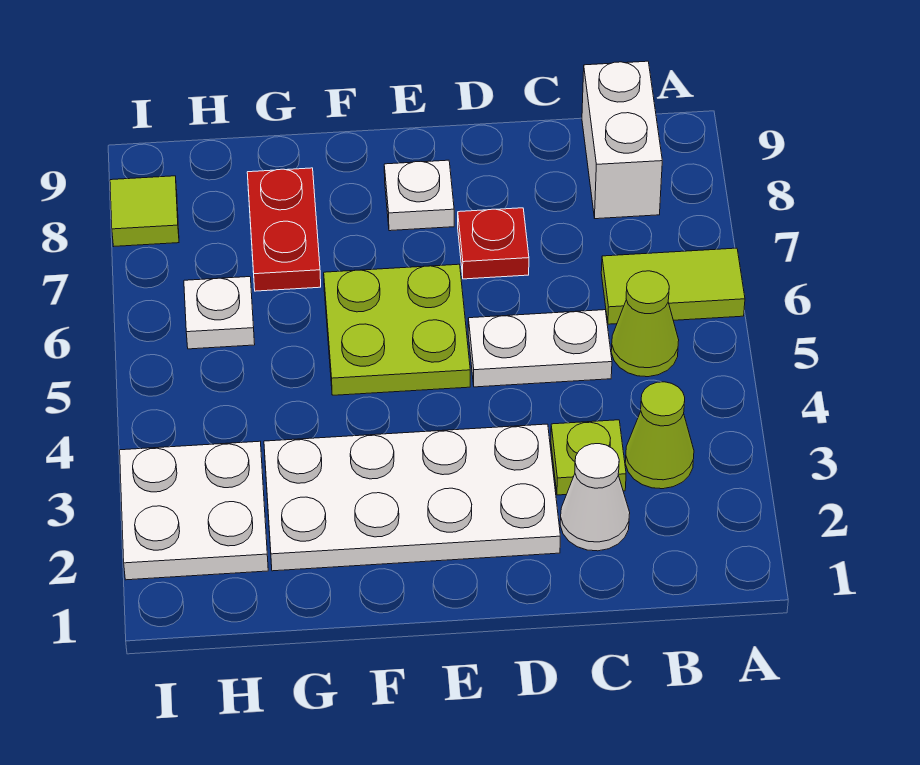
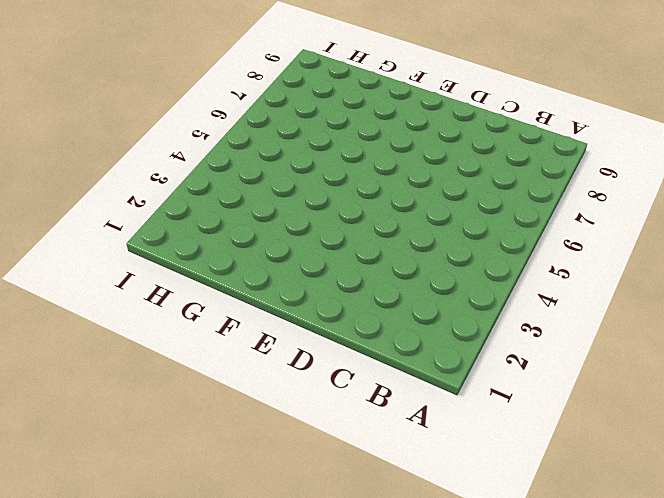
none -> lime 1x2 tile [601,248,745,324]
none -> lime 1x1 cone [625,382,694,489]
none -> lime 1x1 cone [611,271,679,377]

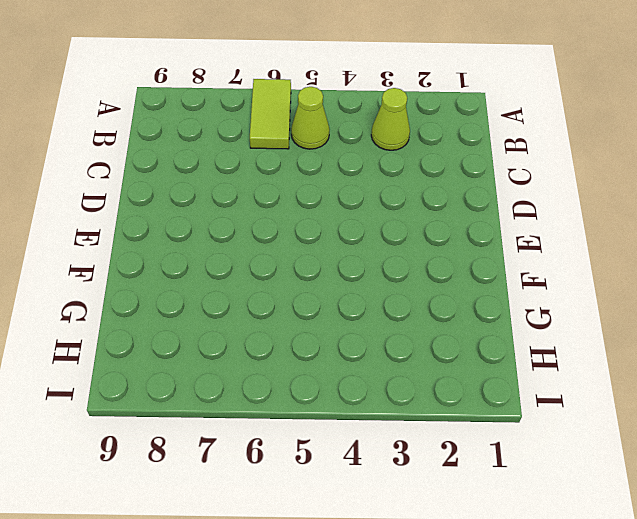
none -> white 1x2 brick [582,61,662,219]
none -> white 1x1 cone [560,444,630,551]
none -> lime 1x1 plate [551,420,626,495]

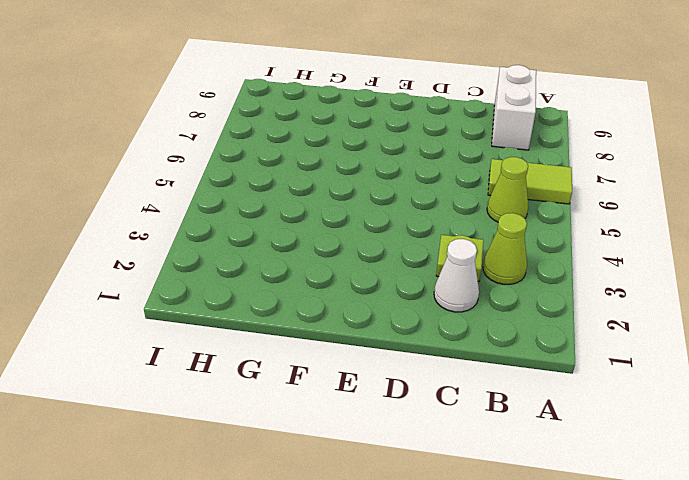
none -> white 1x2 plate [468,310,612,387]
none -> white 2x4 plate [264,424,560,571]
none -> red 1x1 plate [458,208,529,279]

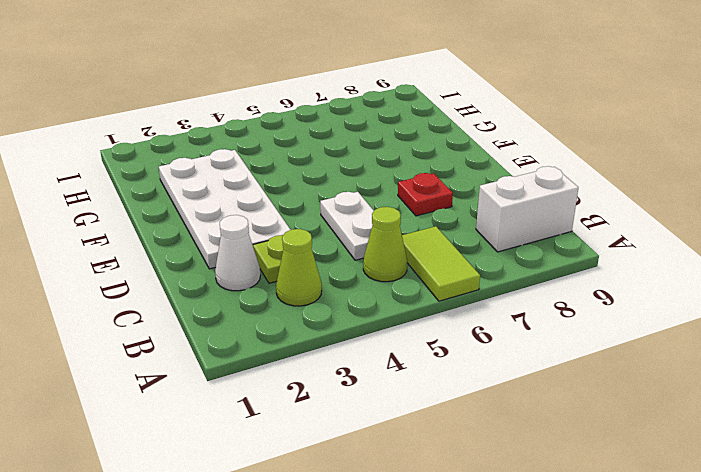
none -> lime 2x2 plate [324,264,470,395]
none -> white 1x1 plate [384,160,454,231]
none -> red 1x2 plate [247,168,321,291]

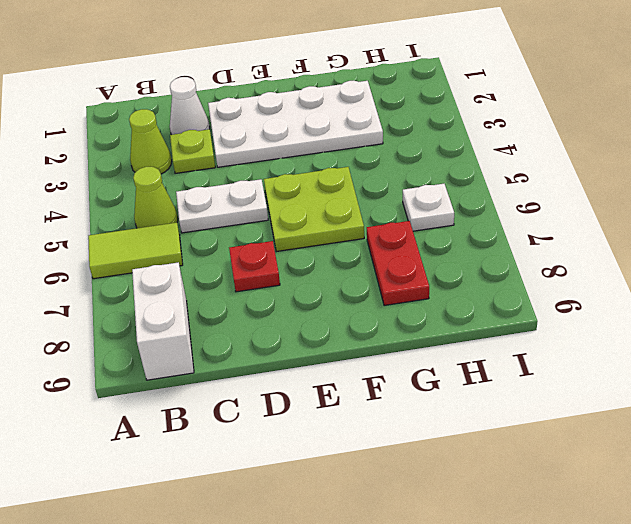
none -> white 1x1 plate [384,160,454,231]
none -> white 2x2 plate [120,441,268,580]
none -> lime 1x1 tile [110,176,179,246]

